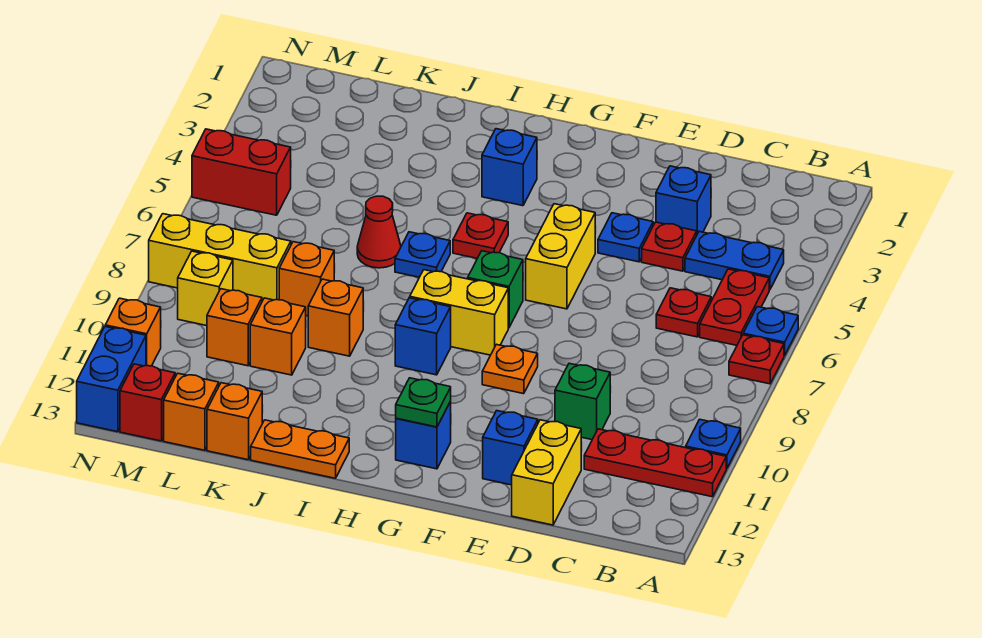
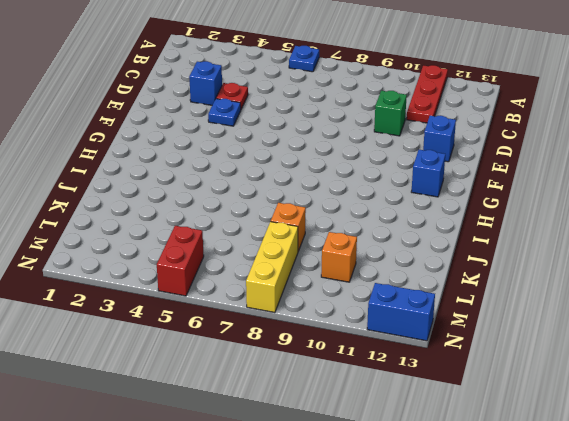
none -> red 1x1 plate [729,335,784,384]
none -> blue 1x1 plate [686,419,741,468]
none -> blue 1x2 plate [685,232,784,290]
none -> red 1x2 plate [700,269,769,345]

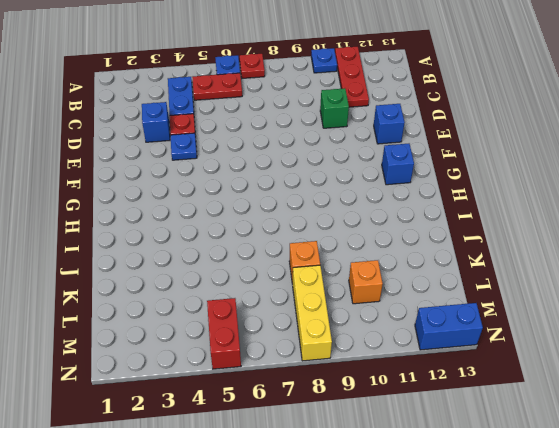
none -> red 1x1 plate [656,288,711,337]
none -> yellow 1x2 brick [512,420,581,525]
none -> yellow 1x2 brick [526,204,595,309]
none -> orange 1x1 plate [482,344,538,394]

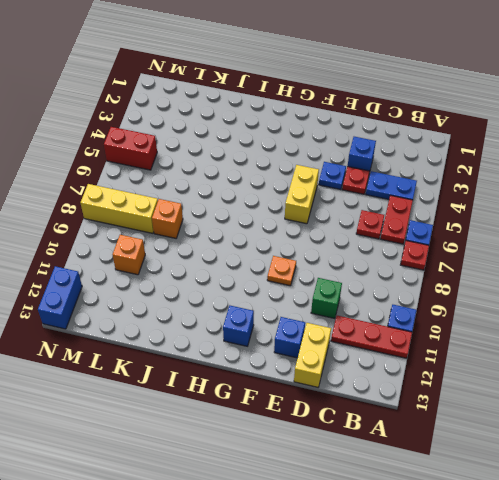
none -> green 1x1 brick [468,251,523,328]
none -> yellow 1x2 brick [410,270,508,355]
none -> blue 1x1 brick [482,129,537,206]
none -> red 1x1 plate [453,213,508,258]

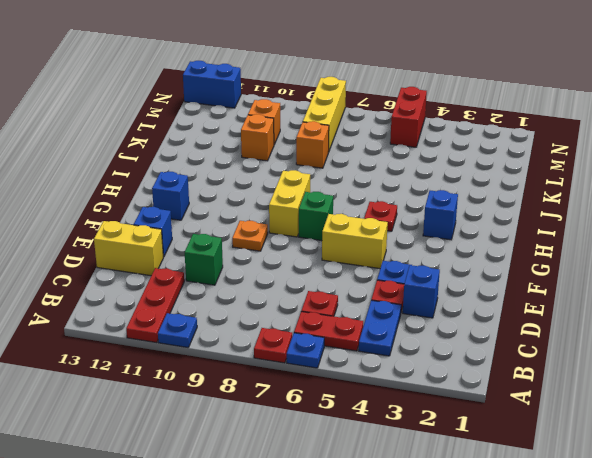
none -> blue 1x1 brick [395,298,451,375]
none -> blue 1x1 plate [395,232,450,277]
none -> orange 1x2 plate [251,420,349,478]
none -> red 1x1 cone [357,196,401,268]

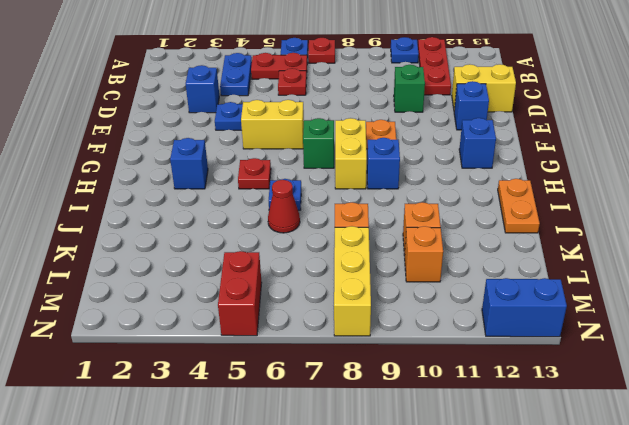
none -> red 1x1 plate [642,222,697,271]
none -> orange 1x1 brick [308,279,363,356]
none -> orange 1x1 brick [207,383,262,460]
none -> orange 1x1 brick [164,373,219,450]

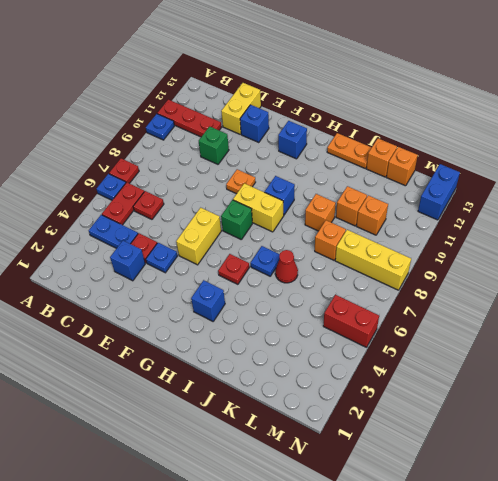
none -> yellow 1x1 brick [178,251,233,326]
none -> red 1x1 brick [120,364,175,441]
none -> orange 1x1 brick [105,298,161,366]
none -> green 1x1 plate [396,378,451,427]

